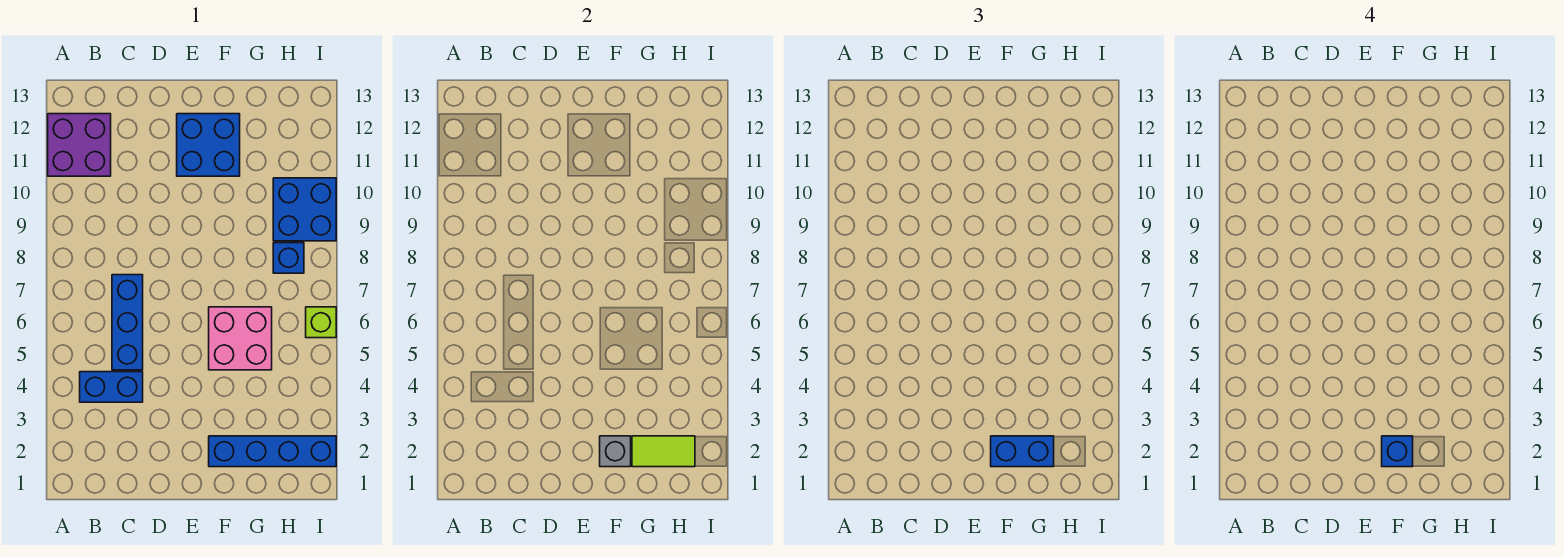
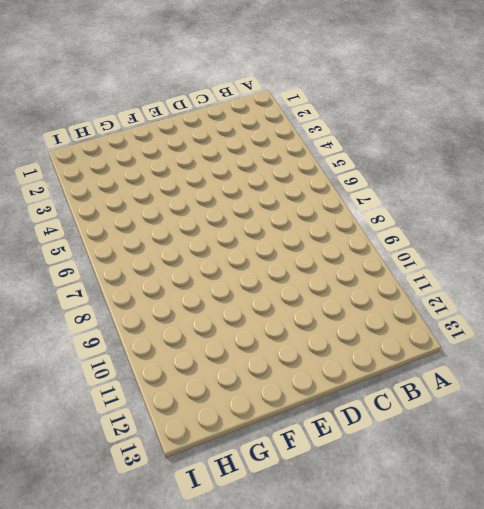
none -> purple 2x2 brick [48,114,111,176]
none -> blue 1x2 brick [80,372,143,402]
none -> blue 1x3 brick [112,275,143,370]

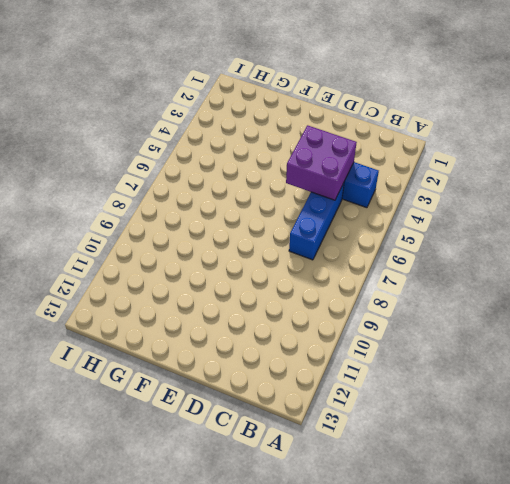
purple 2x2 brick [286,125,357,200] -> purple 2x2 brick moved to [48,114,111,176]
none -> blue 2x2 brick [177,114,240,176]
none -> blue 1x4 brick [209,436,336,467]
none -> pink 2x2 brick [209,307,272,370]

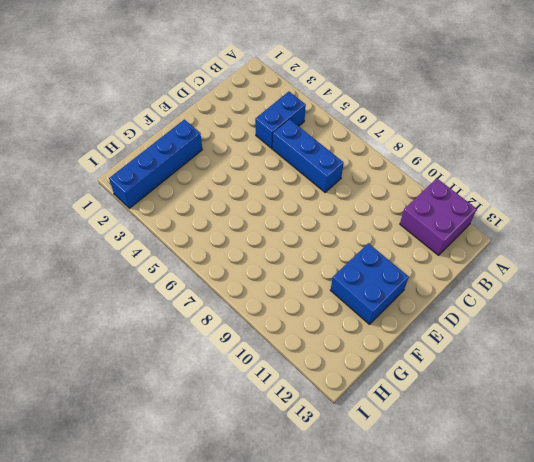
none -> pink 2x2 brick [209,307,272,370]
none -> blue 1x1 brick [273,243,304,273]
none -> blue 2x2 brick [273,178,336,241]

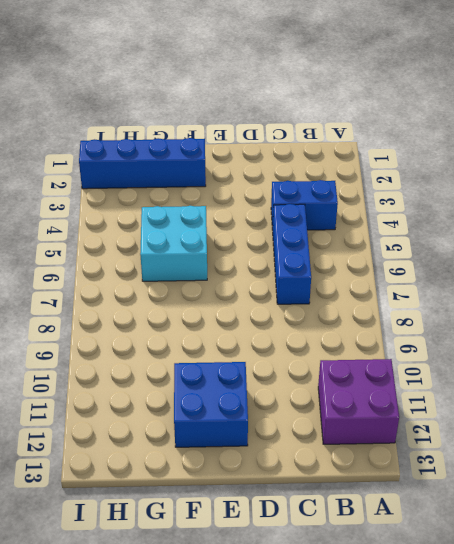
cyan 2x2 brick [140,206,207,281] -> pink 2x2 brick [209,307,272,370]
none -> blue 1x1 brick [273,243,304,273]
none -> blue 2x2 brick [273,178,336,241]
none -> lime 1x1 brick [306,307,336,338]

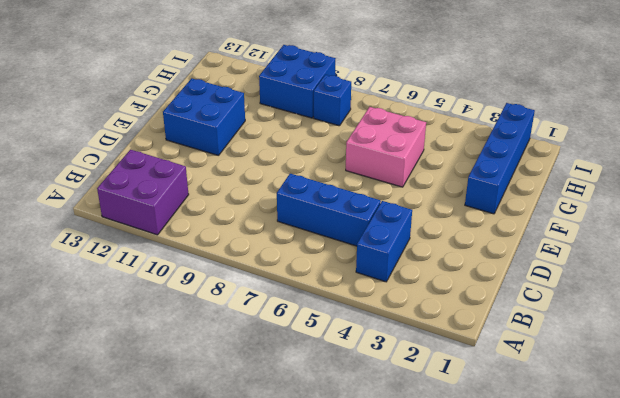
none -> lime 1x1 brick [306,307,336,338]
none -> grey 1x1 brick [600,436,631,467]
none -> lime 1x2 tile [632,436,695,467]

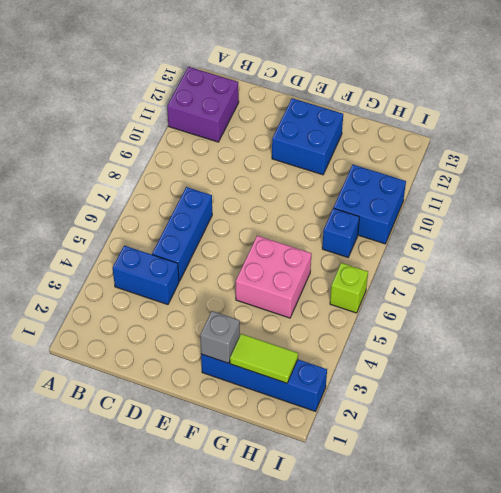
none -> blue 1x2 brick [991,436,1054,467]
none -> blue 1x1 brick [1382,436,1413,467]

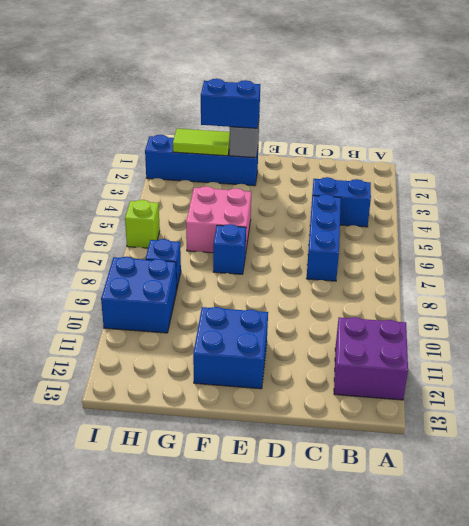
blue 1x1 brick [213,224,246,274] -> blue 1x1 brick moved to [1382,436,1413,467]

